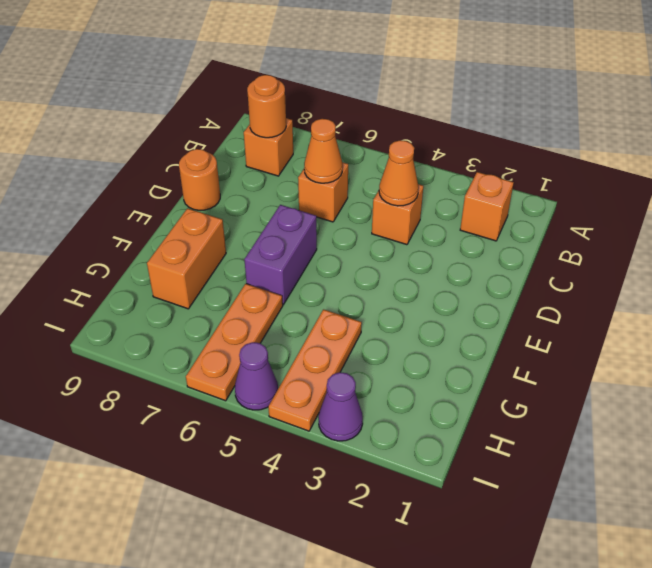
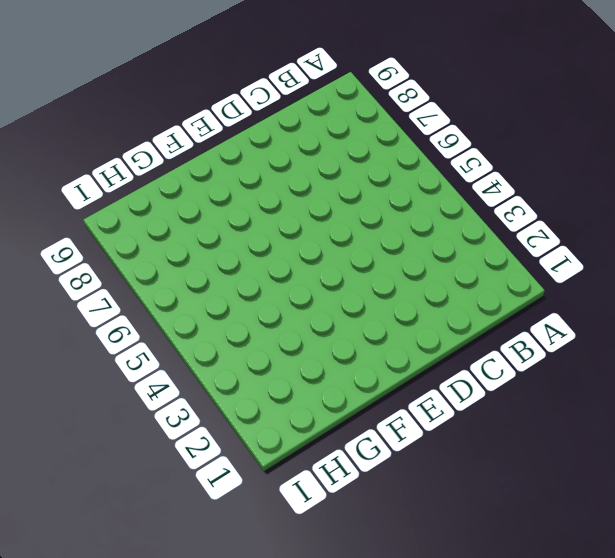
none -> orange 1x1 brick [460,172,514,241]
none -> orange 1x1 brick [244,118,293,176]
none -> orange 1x1 brick [372,184,423,245]

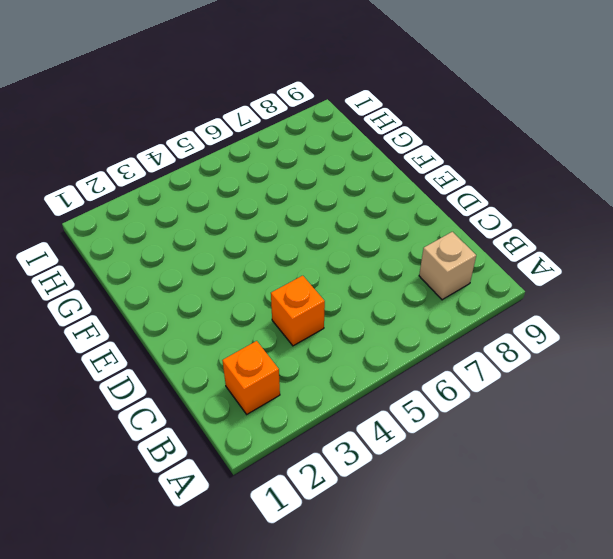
tan 1x1 brick [419,232,476,300] -> orange 1x1 brick [244,118,293,176]
none -> orange 1x1 brick [298,162,348,222]
none -> orange 1x1 round brick [179,149,220,210]
none -> purple 1x2 brick [244,205,317,305]

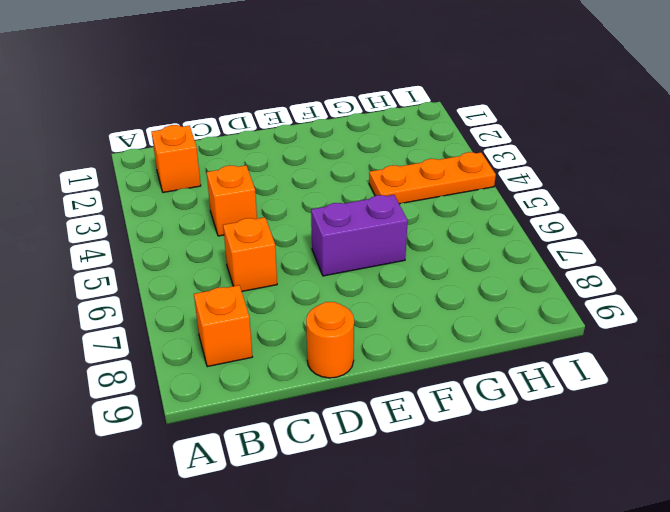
none -> orange 1x2 brick [147,208,226,309]
none -> orange 1x3 plate [186,284,283,401]
none -> purple 1x1 cone [318,372,363,441]

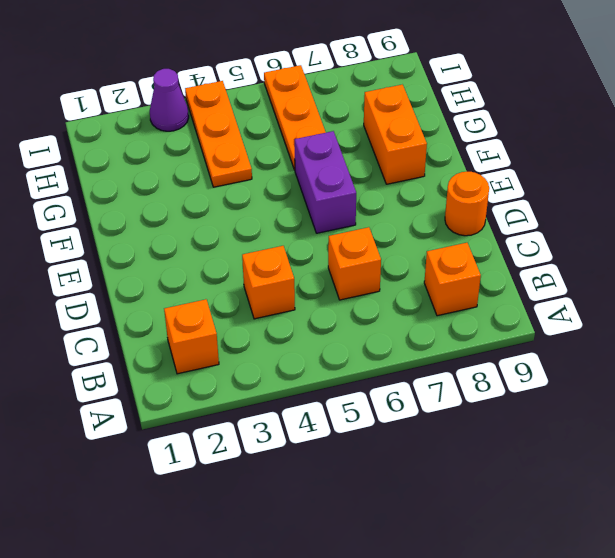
none -> purple 1x1 cone [235,342,278,410]
none -> orange 1x1 round brick [247,75,286,138]
none -> orange 1x1 cone [379,140,419,206]

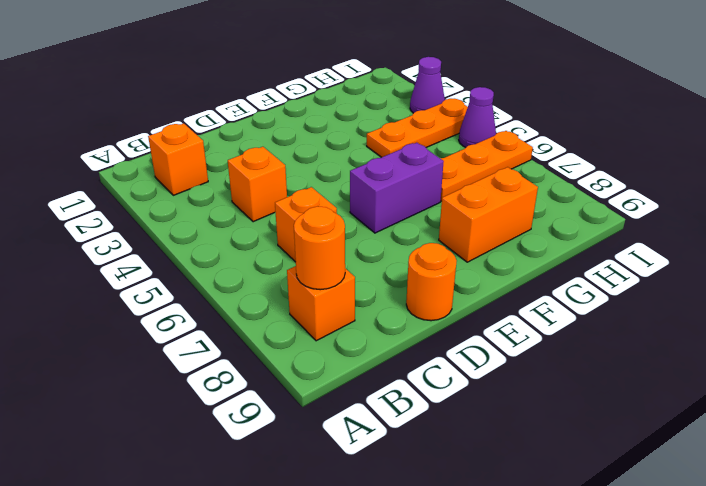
none -> orange 1x1 cone [379,140,419,206]
none -> orange 1x1 cone [304,119,343,183]

